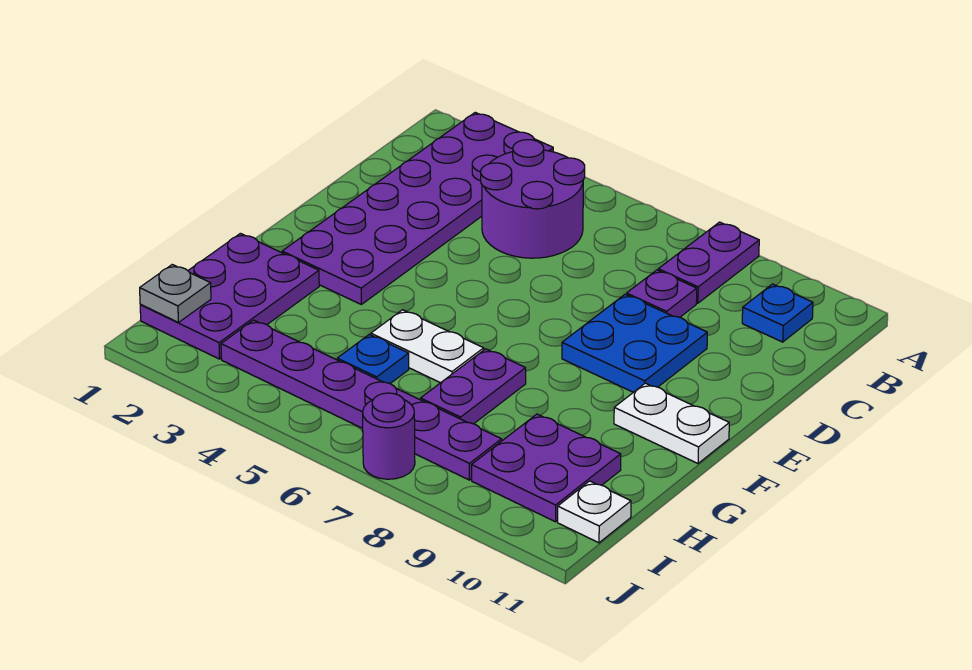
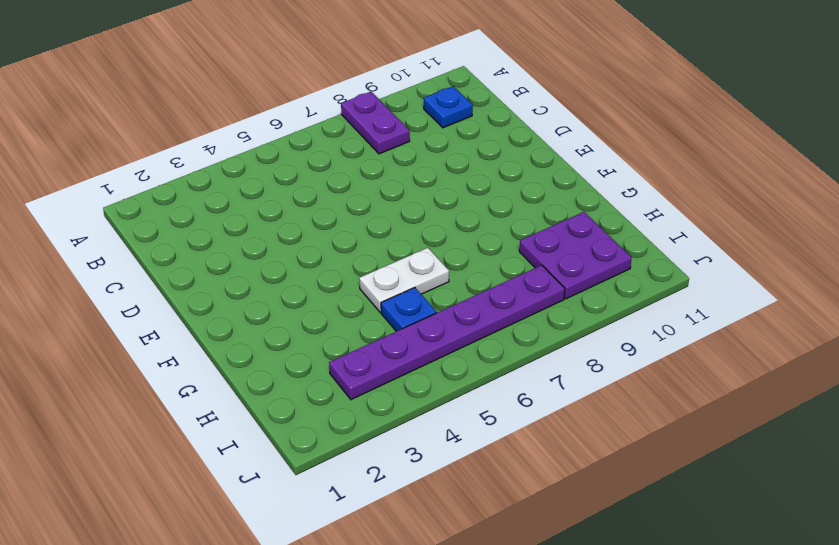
none -> purple 2x6 plate [282,112,553,304]
none -> purple 2x2 round brick [481,140,585,258]
none -> purple 1x1 plate [627,270,697,317]

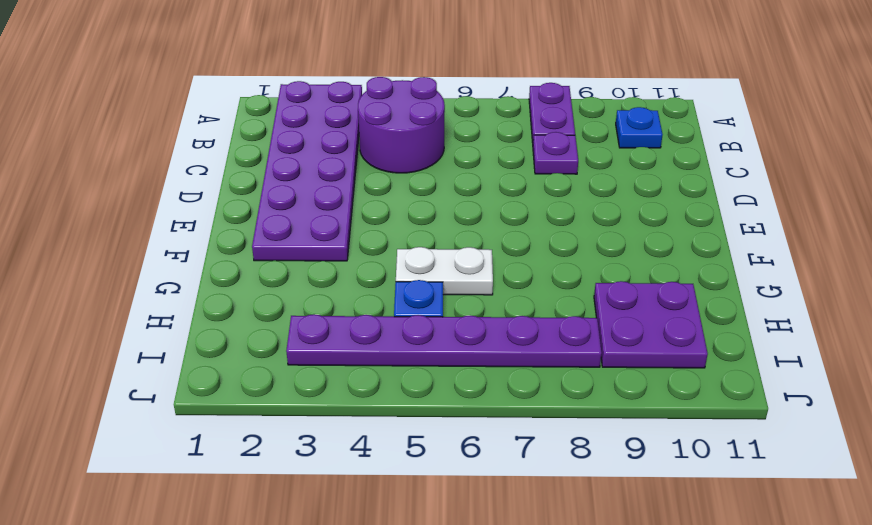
none -> blue 2x2 plate [562,294,707,392]
none -> white 1x2 plate [614,383,729,463]
none -> purple 2x3 plate [140,233,319,359]

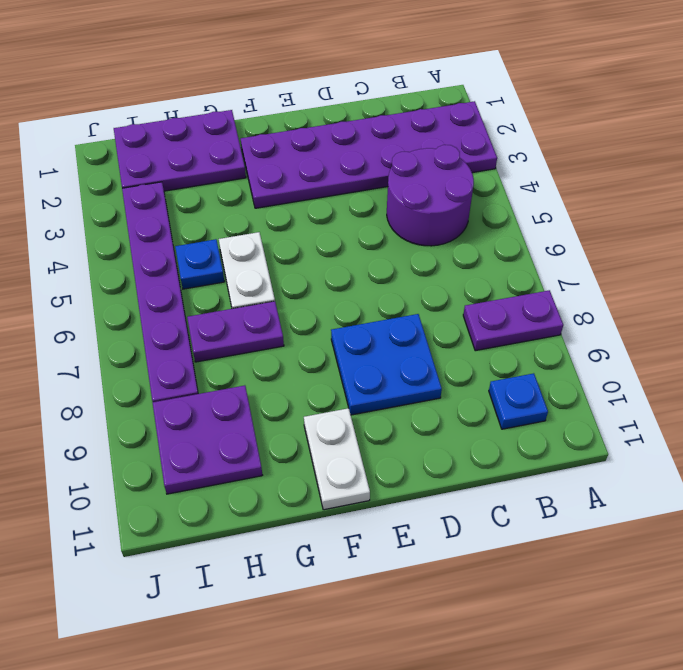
none -> purple 1x1 plate [627,270,697,317]
none -> white 1x1 plate [558,481,631,543]
none -> purple 1x1 round brick [363,393,415,479]

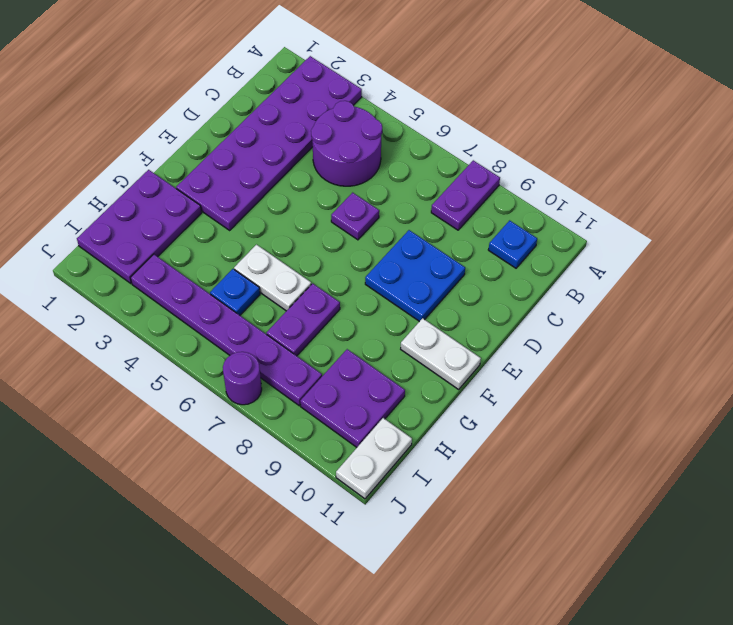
purple 1x1 plate [331,193,379,240] -> purple 1x1 plate moved to [627,270,697,317]
white 1x2 plate [336,418,412,499] -> white 1x1 plate [558,481,631,543]
none -> grey 1x1 plate [140,265,211,322]

